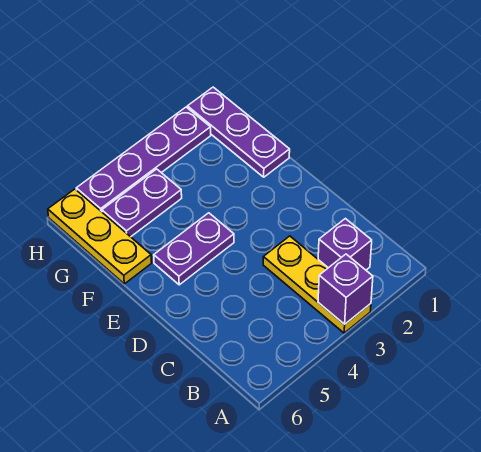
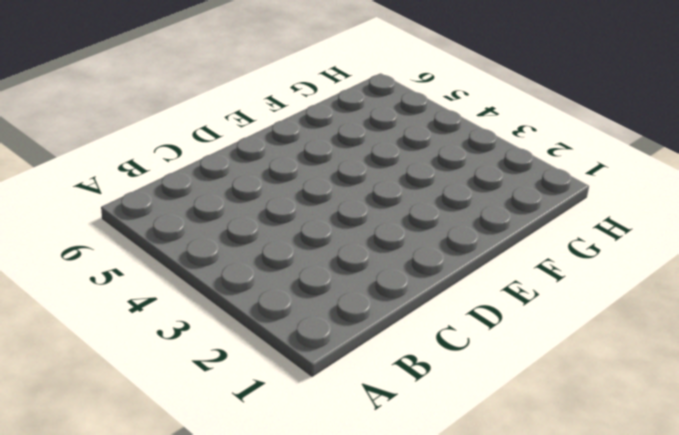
none -> yellow 1x3 plate [263,236,371,333]
none -> purple 1x1 brick [318,219,372,270]

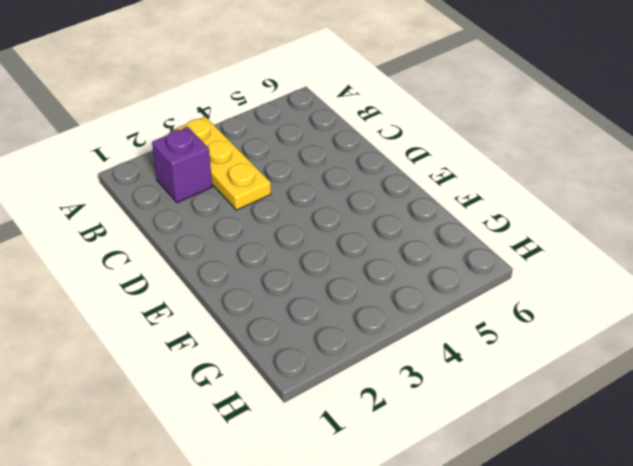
none -> purple 1x2 plate [154,213,234,285]
none -> purple 1x3 plate [187,87,290,177]

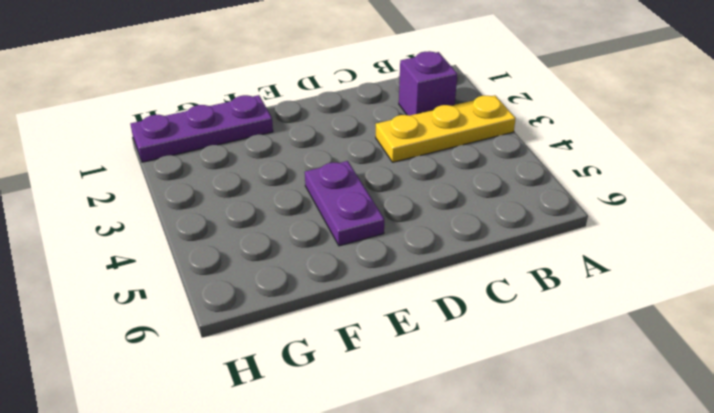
none -> yellow 1x3 plate [48,189,152,284]
none -> purple 1x2 plate [102,169,182,237]

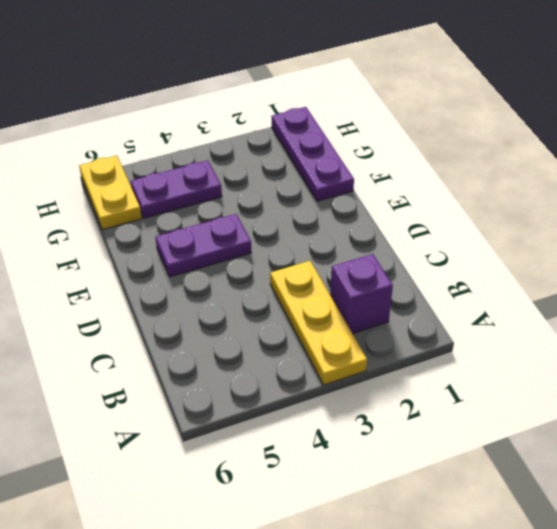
yellow 1x2 plate [79,156,142,230] -> yellow 1x3 plate [48,189,152,284]
none -> purple 1x4 plate [76,107,211,212]
none -> purple 1x1 brick [318,254,373,324]

